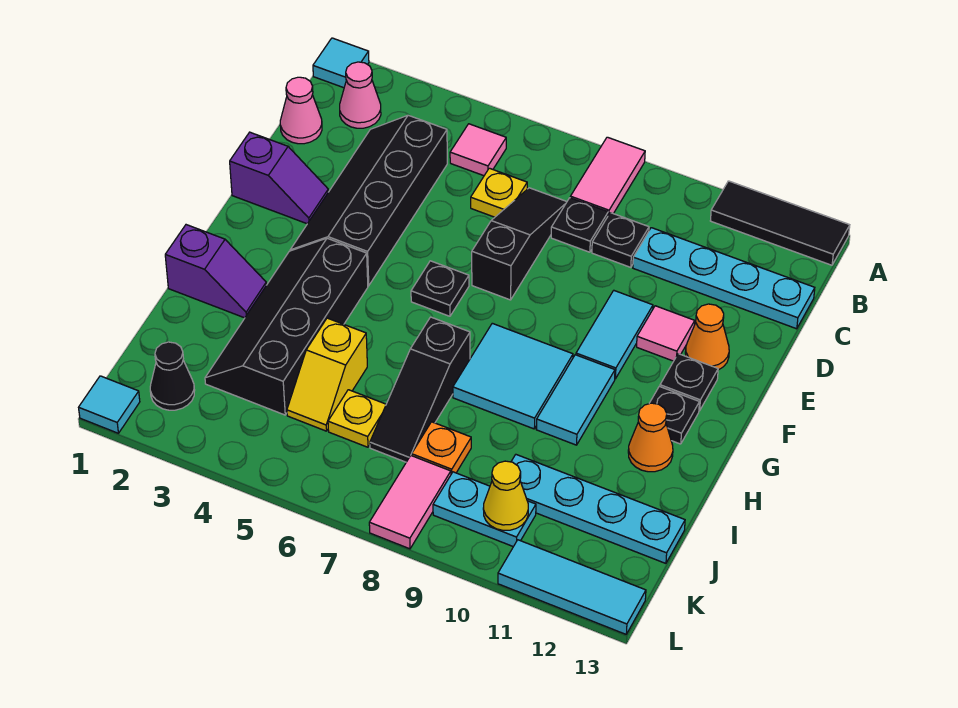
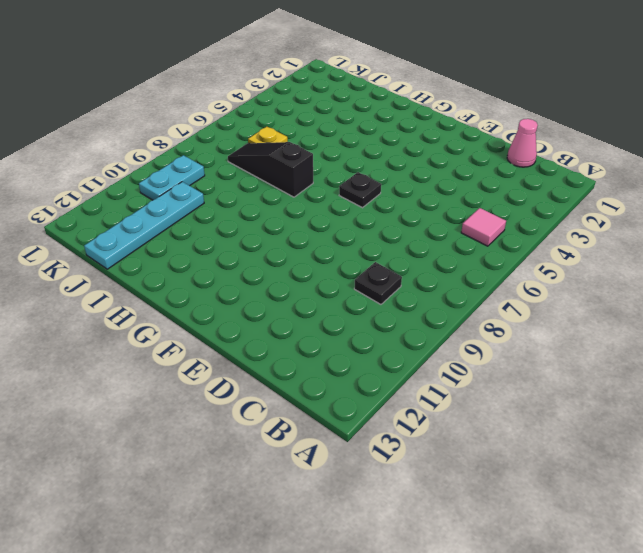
none -> cyan 1x1 tile [313,38,369,88]
none -> pink 1x2 tile [570,137,645,215]
none -> black 1x3 tile [710,181,850,265]
none -> pink 1x1 cone [340,62,381,128]

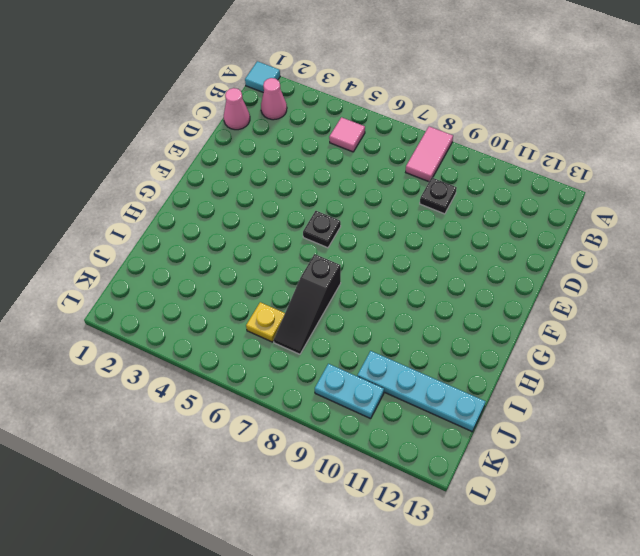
none -> black 1x3 tile [710,181,850,265]
none -> black 2x4 slope [290,115,447,286]
none -> yellow 1x1 plate [471,168,527,217]
none -> black 1x3 slope [472,188,567,300]

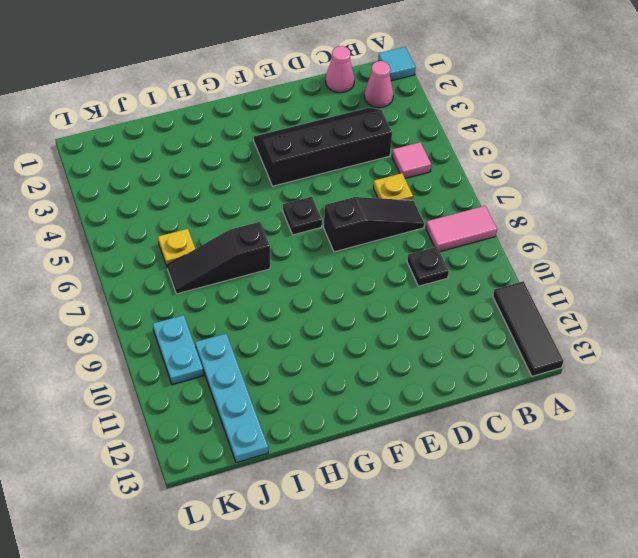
none -> black 1x1 plate [551,198,608,252]
none -> cyan 1x4 plate [633,228,815,329]
none -> purple 1x2 slope [230,132,328,224]
none -> cyan 1x2 tile [576,291,653,379]

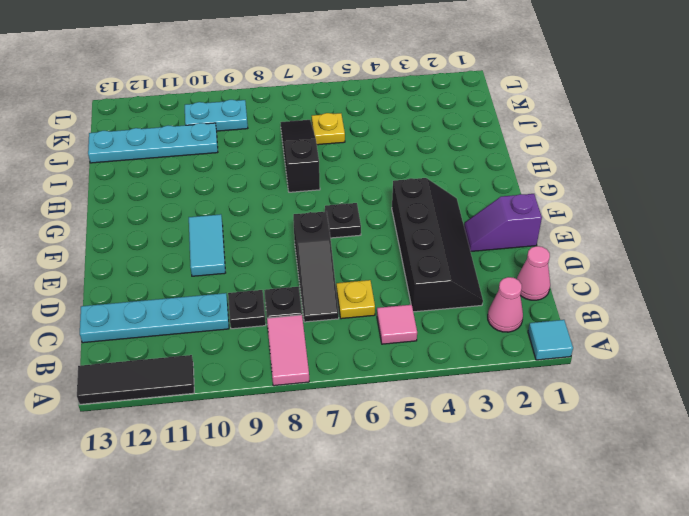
none -> pink 1x1 tile [637,306,695,361]
none -> orange 1x1 cone [685,304,729,370]
none -> black 1x1 plate [660,354,718,411]
none -> black 2x4 slope [205,238,368,415]

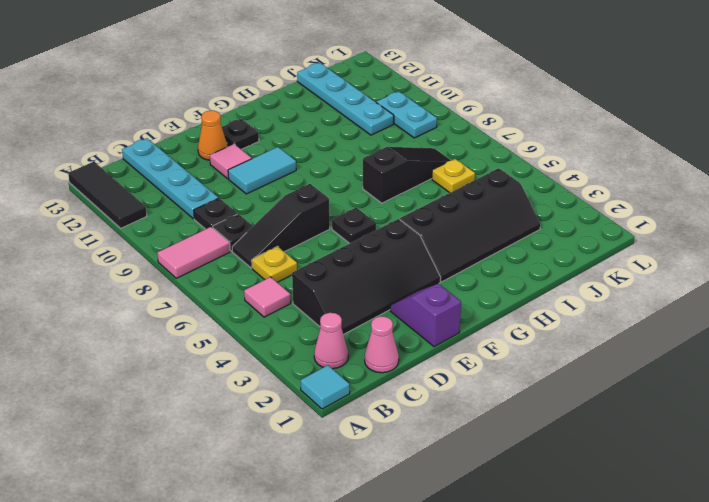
none -> cyan 2x2 tile [453,323,573,429]
none -> cyan 1x2 tile [536,355,615,445]
none -> black 1x1 plate [649,386,699,444]
none -> purple 1x2 slope [165,225,266,318]

